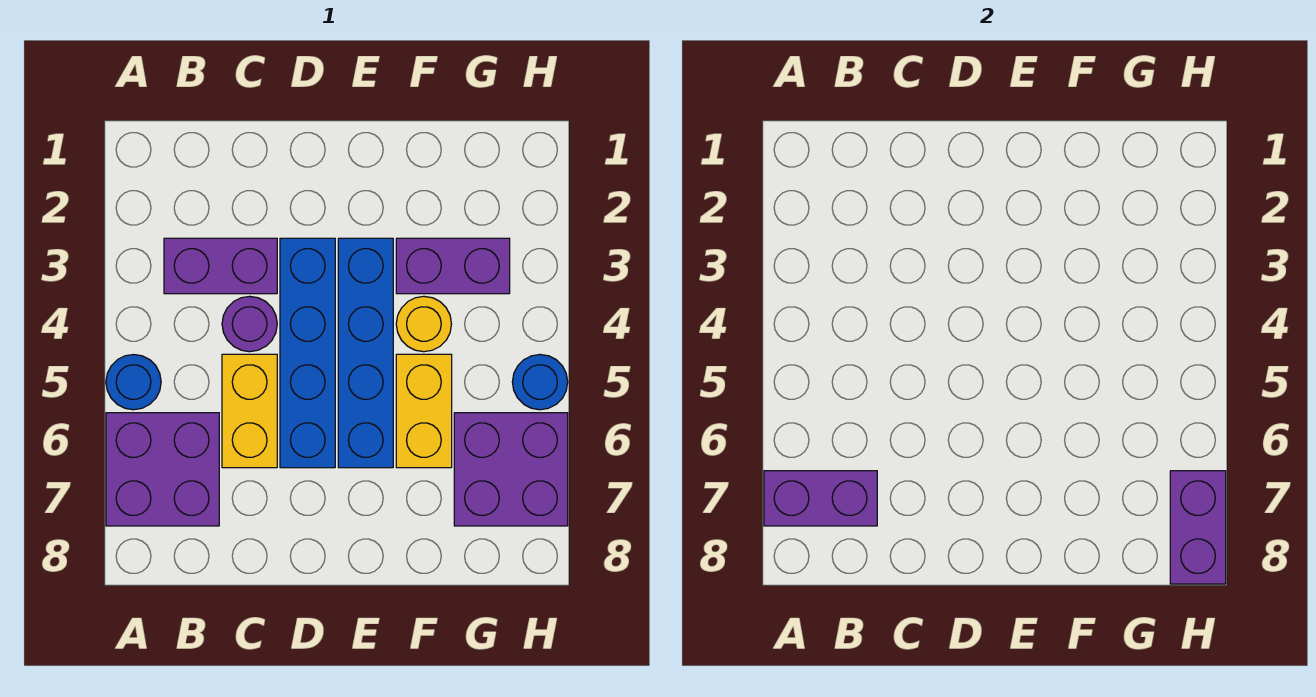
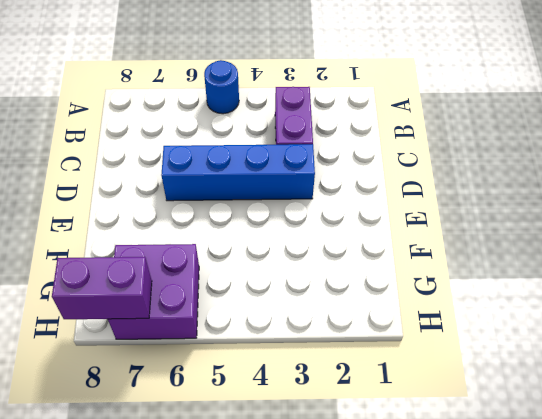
none -> purple 2x2 brick [106,413,219,526]
none -> purple 1x1 round brick [222,296,277,352]
none -> yellow 1x2 brick [222,354,277,468]

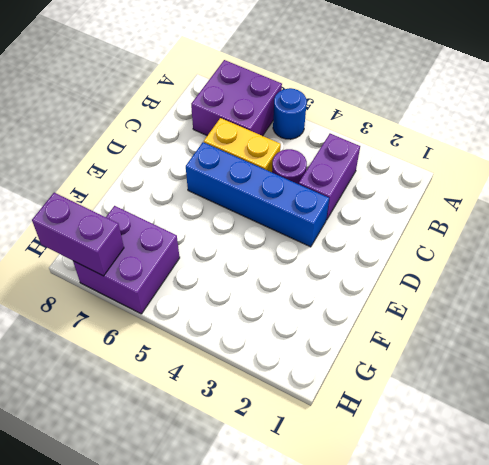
none -> blue 1x4 brick [338,238,393,468]
none -> purple 1x2 brick [396,238,510,294]
none -> yellow 1x1 round brick [396,296,451,352]

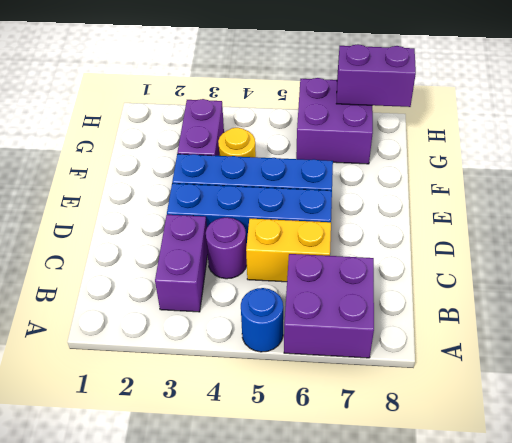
none -> yellow 1x2 brick [396,354,452,468]
none -> blue 1x1 round brick [512,355,568,410]
none -> purple 1x2 brick [764,471,877,526]

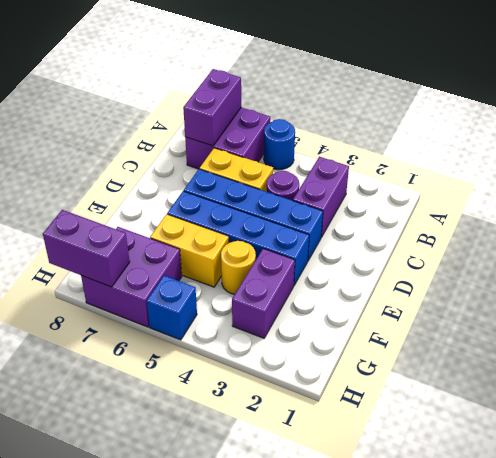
blue 1x1 brick [147,276,197,340] -> blue 1x1 round brick [512,355,568,410]

